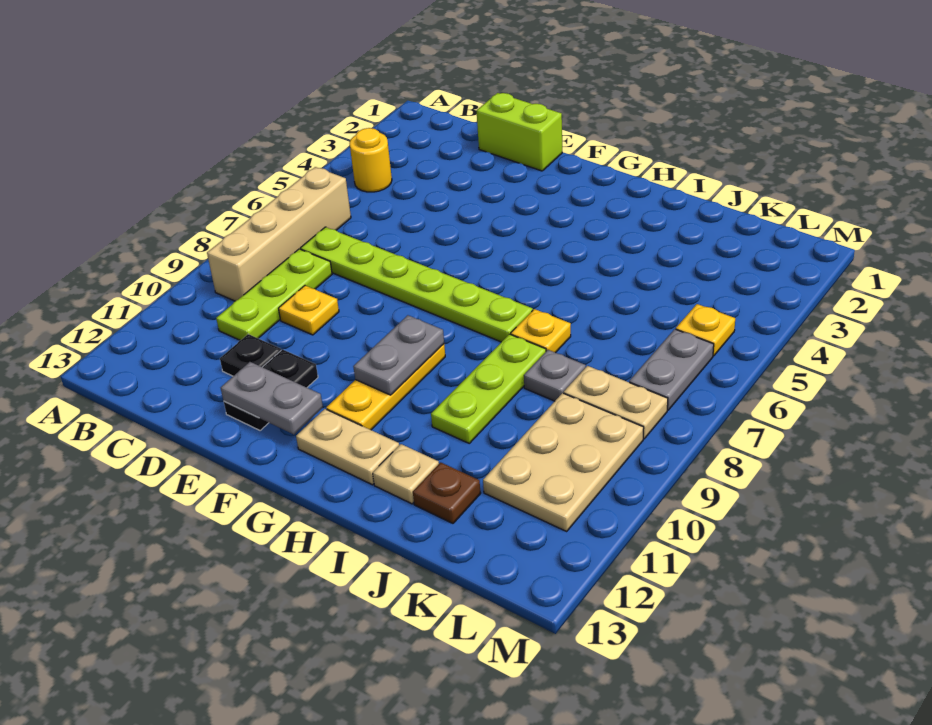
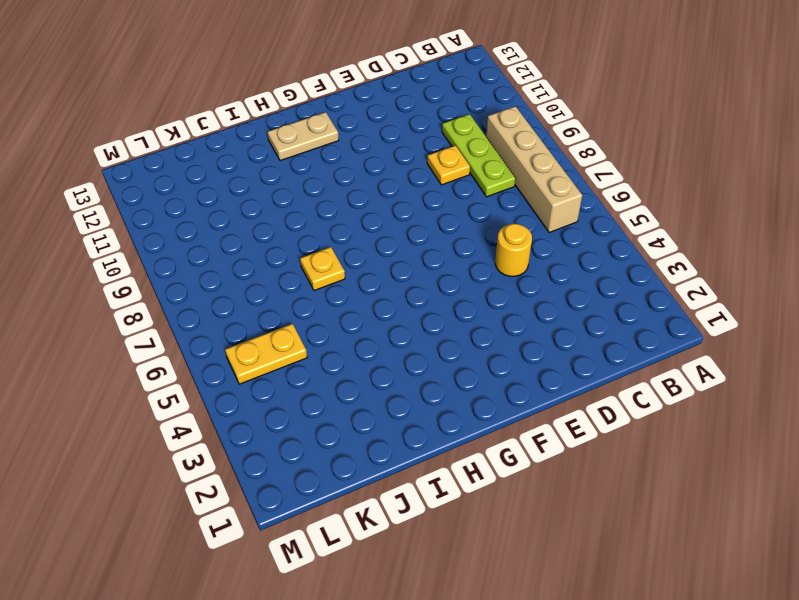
yellow 1x1 round brick [495,224,532,276] -> yellow 1x1 round brick moved to [350,128,392,192]
yellow 1x2 plate [225,324,307,384] -> yellow 1x1 plate [676,304,735,356]
none -> lime 1x6 plate [300,227,533,342]
none -> lime 1x2 brick [477,93,562,171]
none -> black 1x1 plate [220,334,281,376]

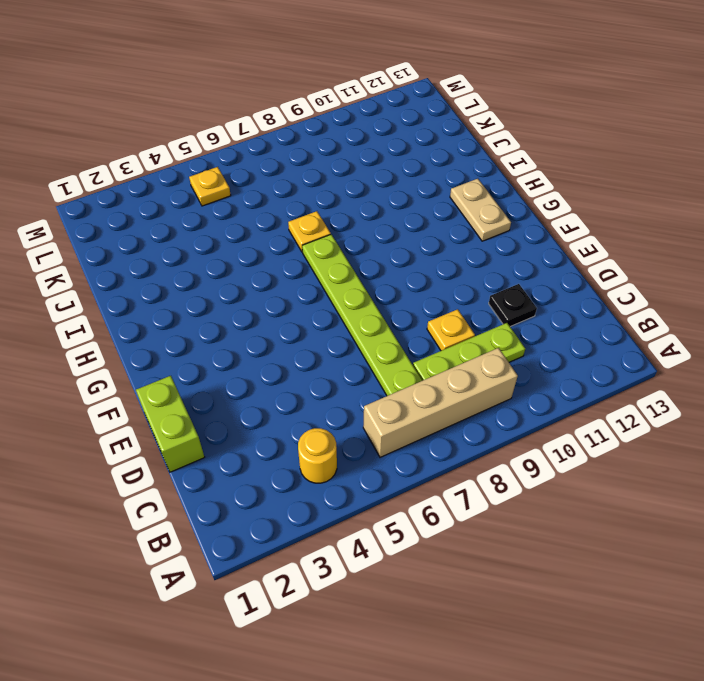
none -> black 1x2 plate [224,349,318,431]
none -> yellow 1x3 plate [326,344,445,430]
none -> lime 1x3 plate [431,334,546,443]

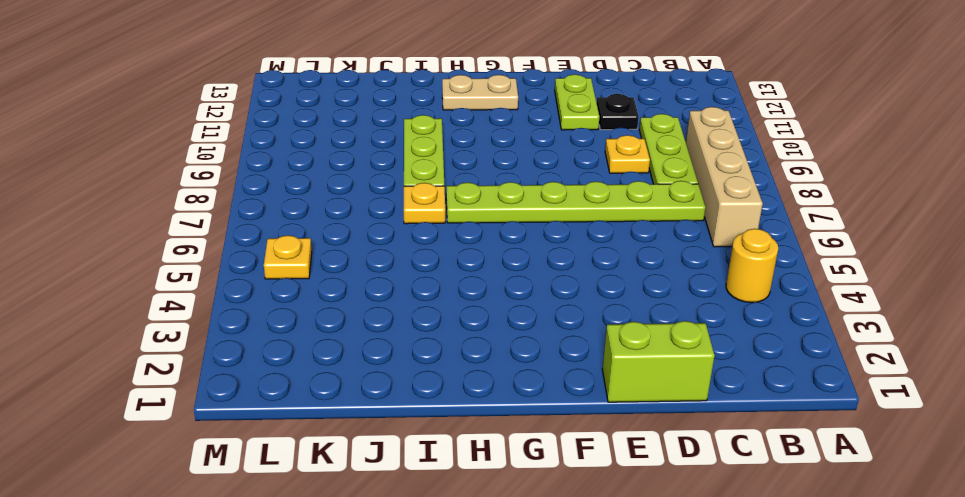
lime 1x2 plate [555,74,599,130] -> black 1x2 plate [224,349,318,431]
none -> yellow 1x3 plate [326,344,445,430]
none -> tan 1x1 plate [373,444,439,504]
none -> grey 1x1 plate [524,350,586,401]

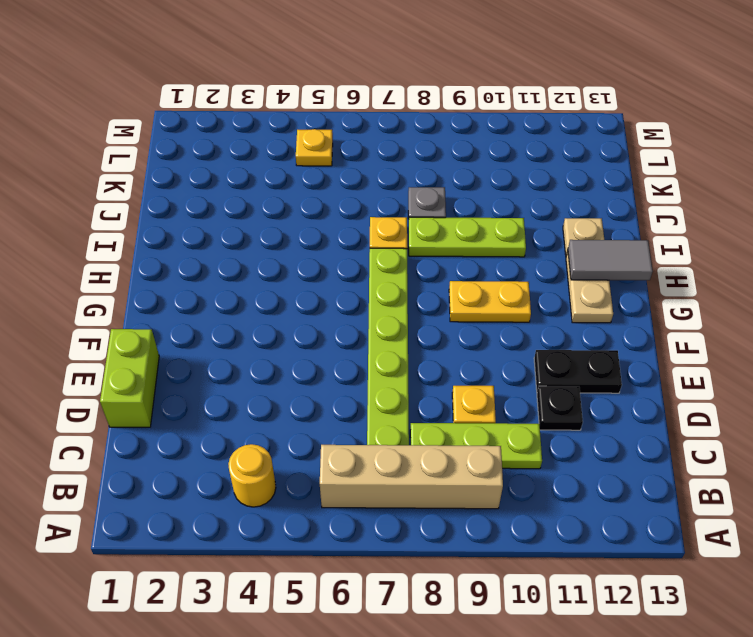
yellow 1x2 plate [449,281,531,322] -> yellow 1x3 plate [326,344,445,430]
grey 1x2 tile [568,240,653,280] -> none
none -> brown 1x1 plate [413,462,481,523]
none -> tan 1x2 plate [564,366,668,439]
none -> tan 2x3 plate [483,393,644,531]

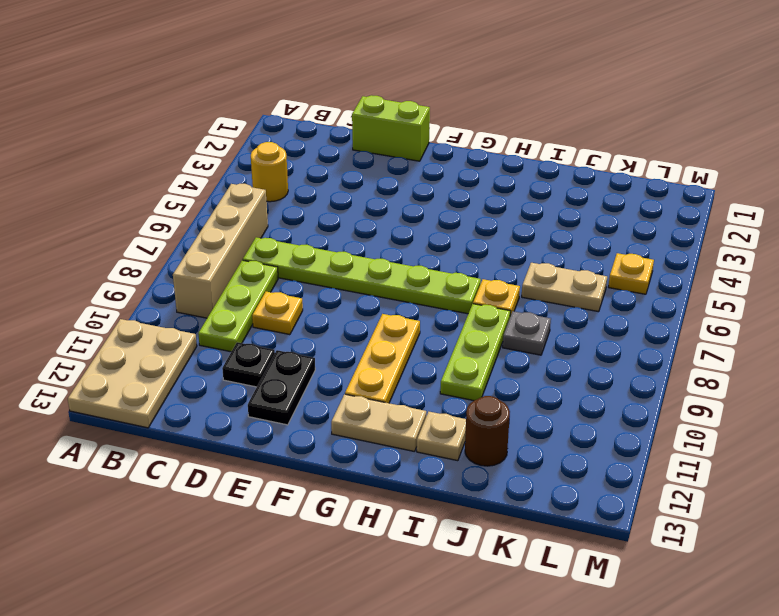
tan 2x3 plate [68,319,197,428] -> tan 2x3 plate moved to [483,393,644,531]
tan 1x2 plate [522,263,607,312] -> tan 1x2 plate moved to [564,366,668,439]
brown 1x1 round brick [465,396,510,466] -> brown 1x1 plate [413,462,481,523]
none -> grey 1x2 plate [629,329,714,410]
none -> grey 1x2 plate [221,362,323,434]
none -> grey 1x2 plate [353,315,444,395]

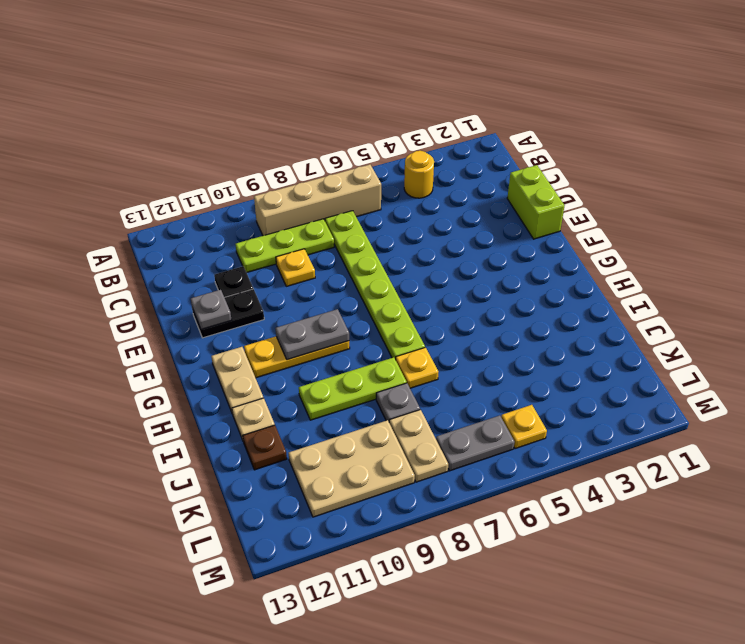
grey 1x1 plate [191,290,232,330] -> grey 1x2 plate [221,362,323,434]

